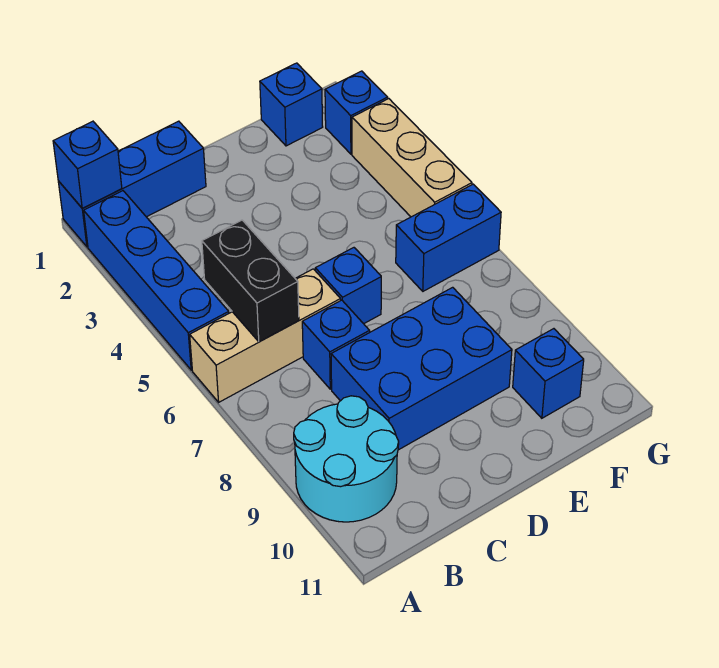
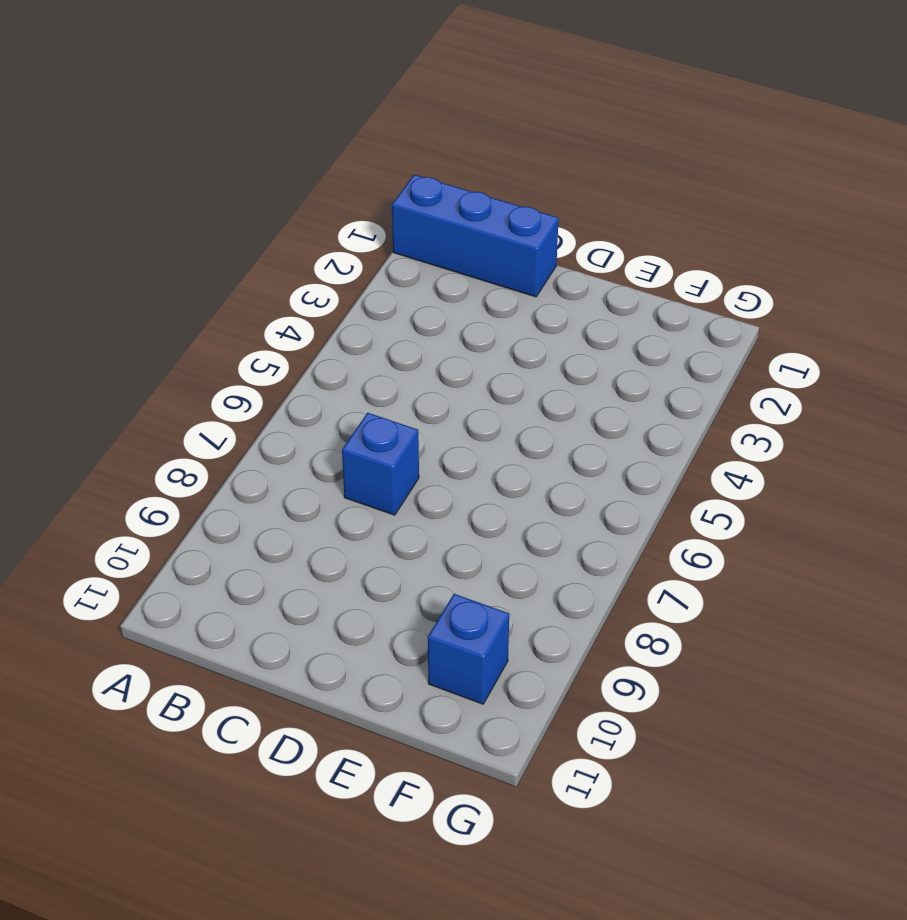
none -> blue 1x4 brick [84,191,229,370]
none -> tan 1x3 brick [190,269,341,402]
none -> cyan 2x2 round brick [294,396,399,522]

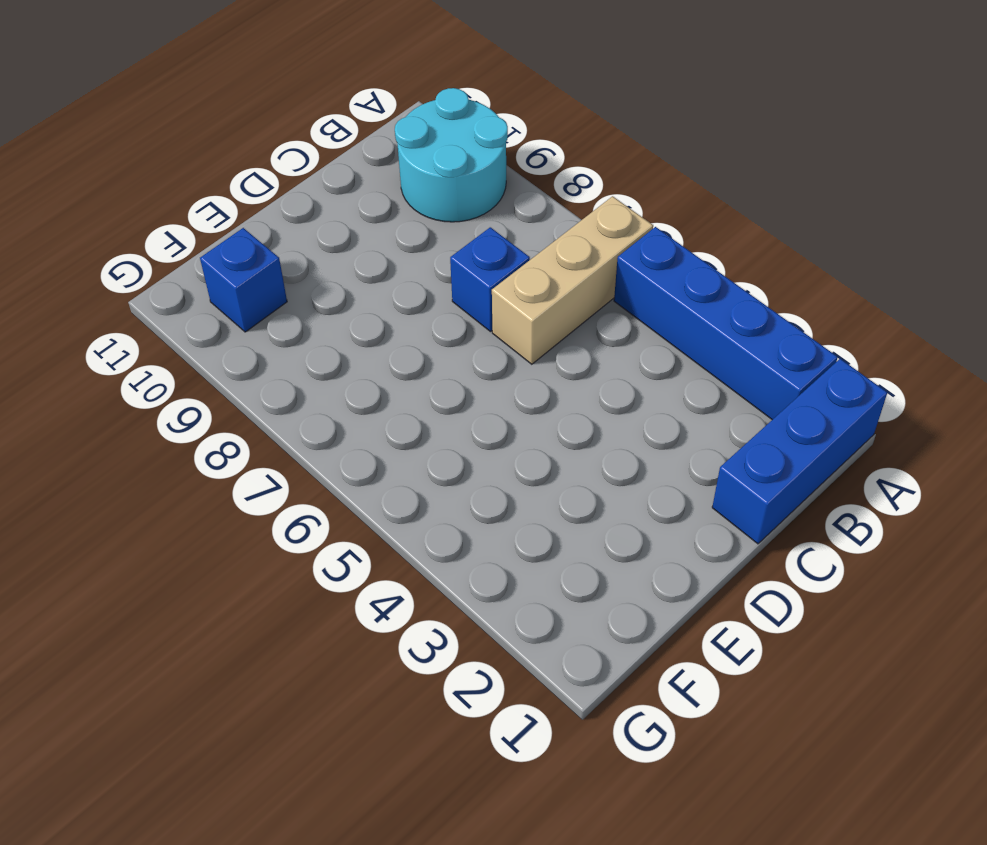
none -> blue 2x3 brick [331,287,512,450]
none -> blue 1x1 brick [315,248,381,324]
none -> blue 1x1 brick [260,63,323,146]

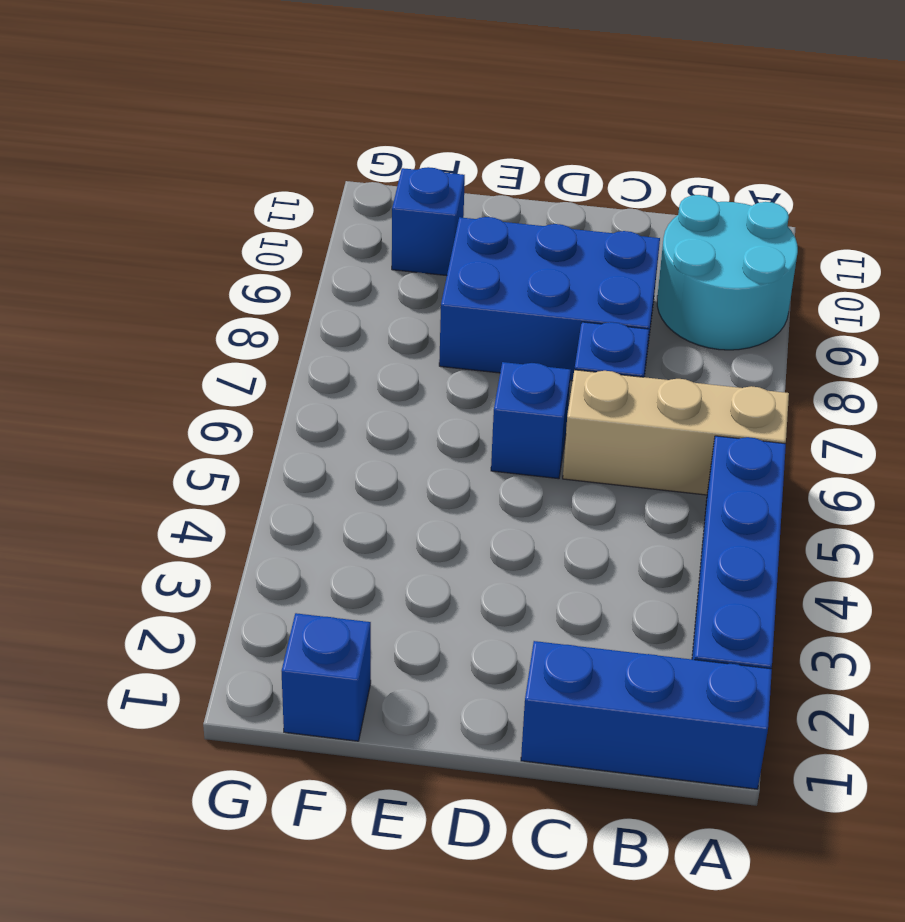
none -> blue 1x2 brick [396,184,501,291]
none -> blue 1x1 brick [325,71,388,154]
none -> tan 1x3 brick [352,99,472,217]

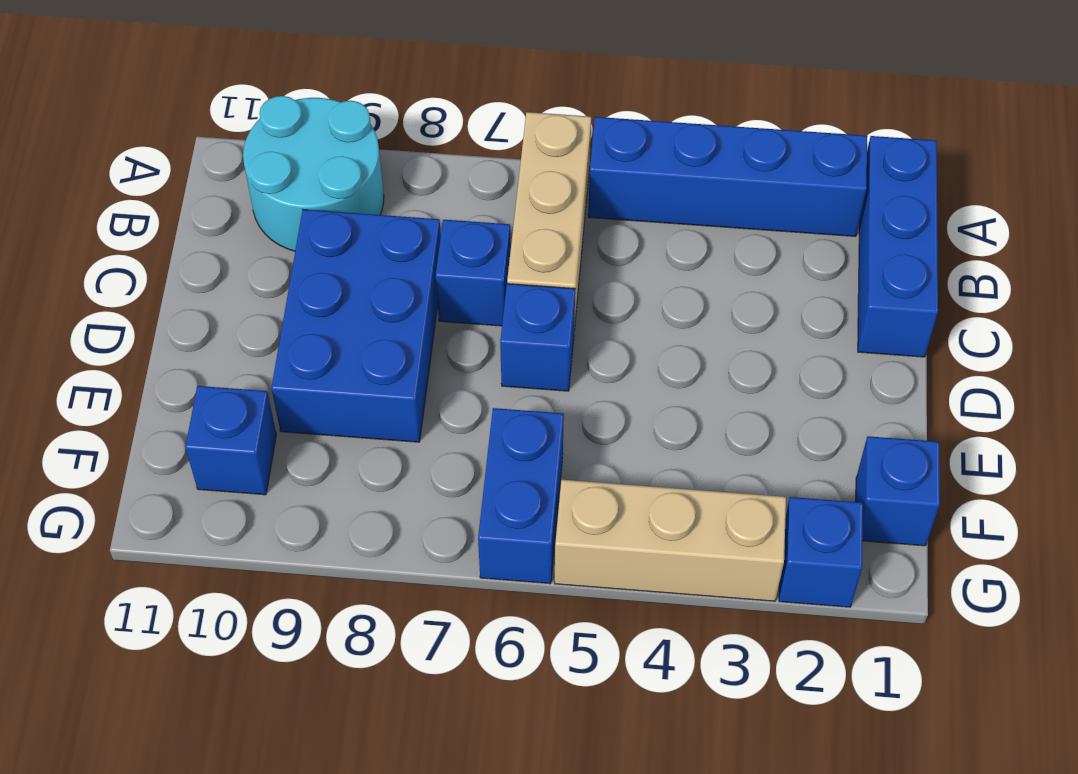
none -> blue 1x1 brick [53,121,122,208]
none -> black 1x2 brick [202,220,299,342]

